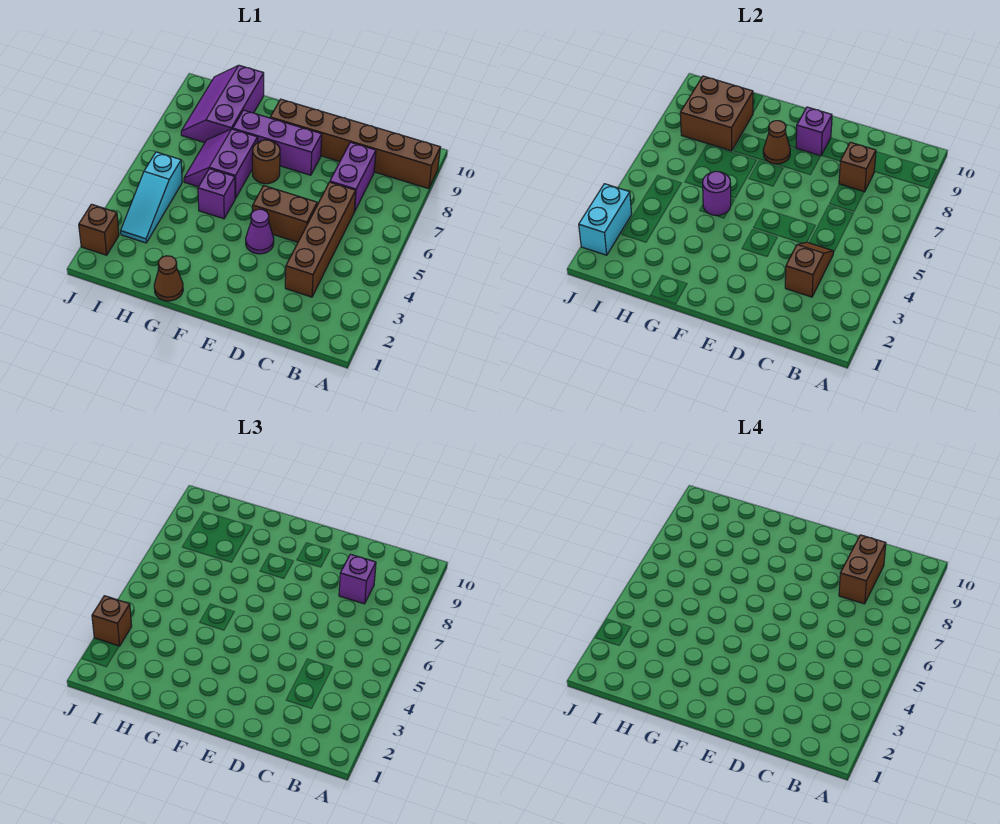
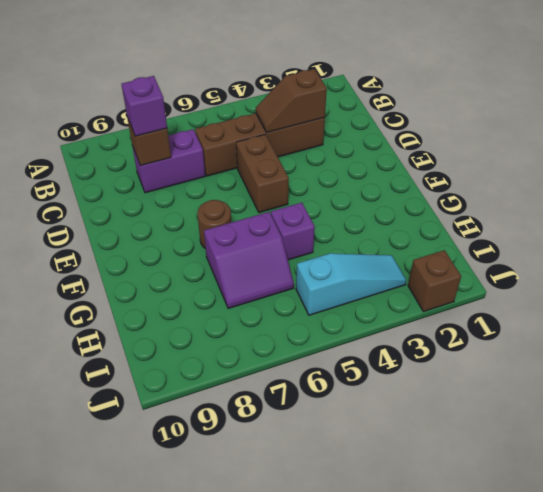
none -> brown 1x6 brick [270,99,440,189]
none -> purple 1x1 cone [246,209,274,254]
none -> purple 1x3 brick [233,110,322,175]

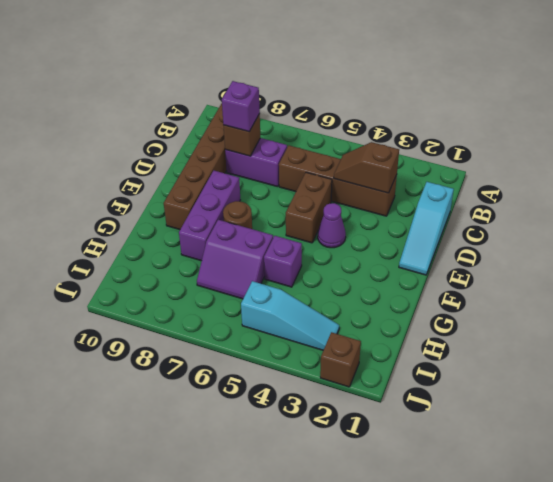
cyan 1x3 slope [399,182,454,275] -> none
none -> brown 1x1 cone [154,256,183,301]
none -> purple 2x3 slope [181,65,264,143]
none -> purple 1x1 brick [796,107,832,156]

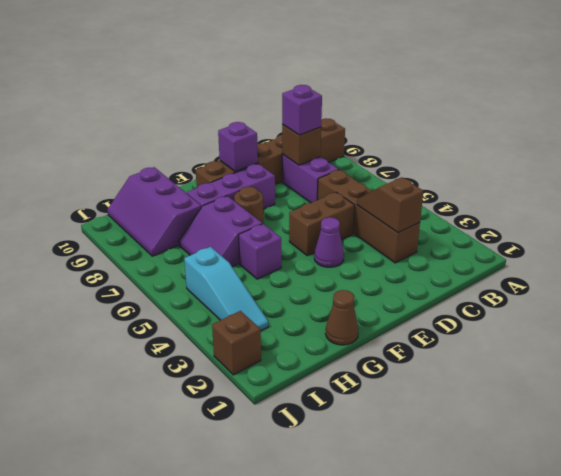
none -> brown 1x1 cone [763,121,790,164]
none -> purple 1x1 round brick [703,171,731,215]
none -> brown 2x2 brick [680,76,753,151]

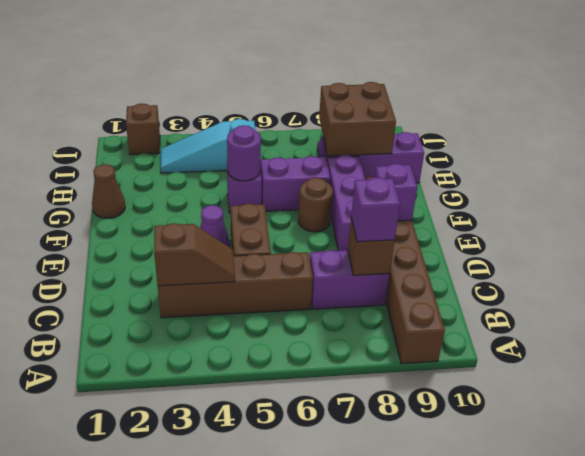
none -> brown 1x1 cone [763,121,790,164]
none -> cyan 1x2 brick [579,184,632,255]
none -> brown 1x1 brick [92,596,132,646]

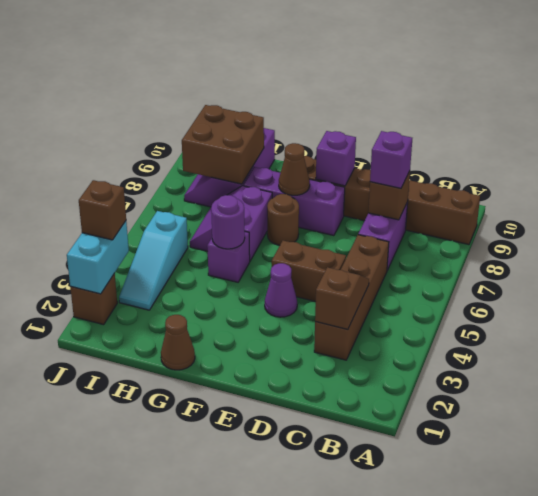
none -> brown 1x2 brick [839,535,886,604]

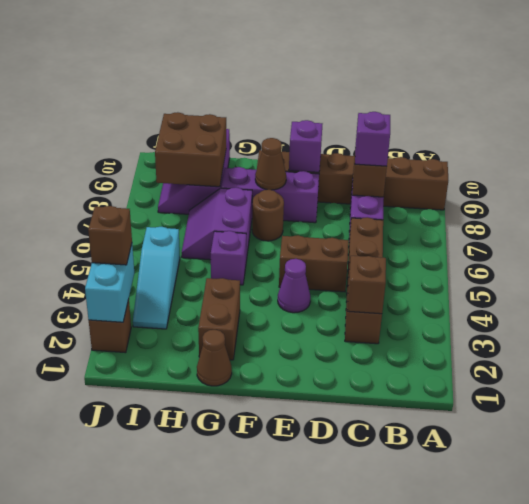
brown 1x2 brick [198,278,240,360] -> brown 1x2 brick moved to [839,535,886,604]
none -> purple 1x1 round brick [703,171,731,215]

